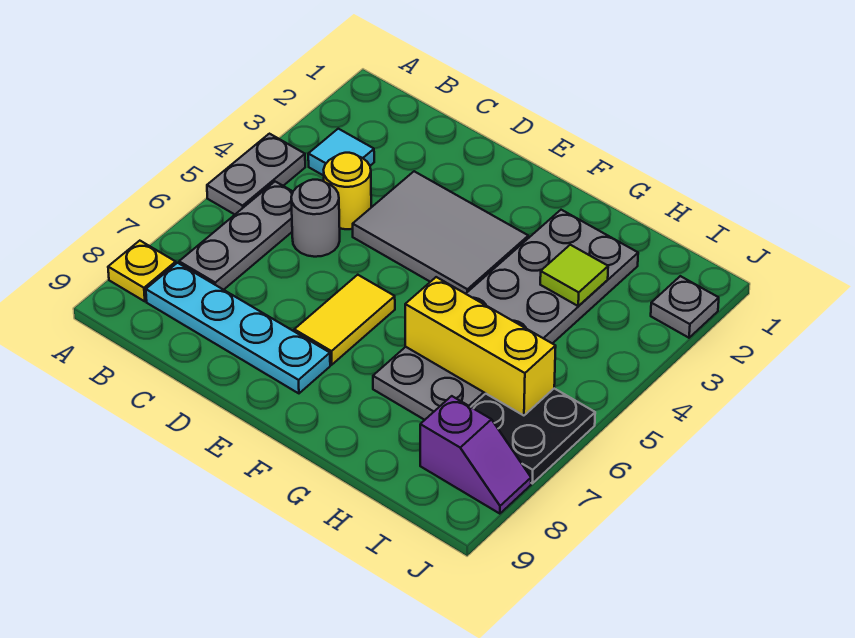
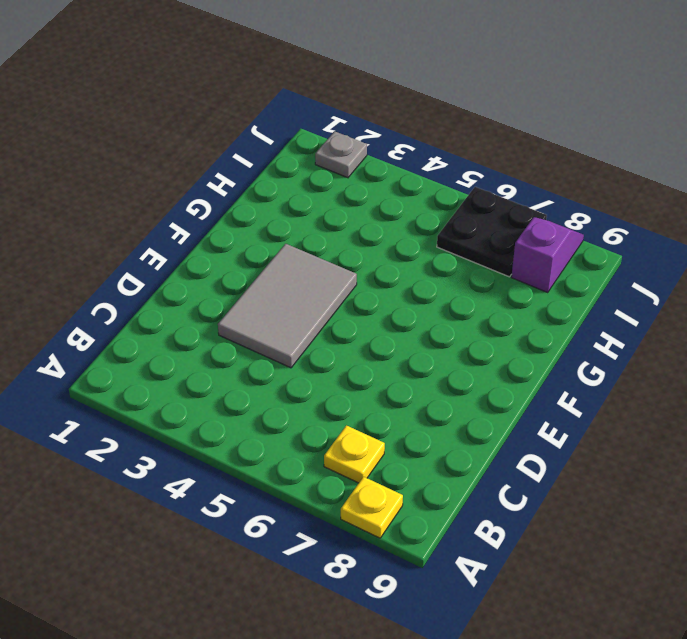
yellow 1x1 plate [324,426,385,483] -> grey 1x3 plate [179,182,293,290]
none -> grey 1x2 plate [207,134,305,214]
none -> cyan 1x1 tile [308,129,374,176]
none -> cyan 1x4 plate [146,263,330,393]

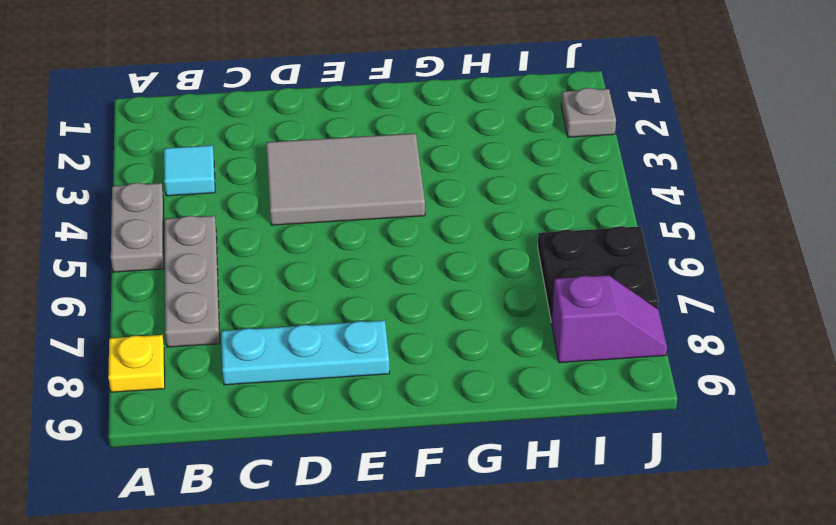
cyan 1x3 plate [221,320,389,385] -> cyan 1x4 plate [146,263,330,393]
none -> yellow 1x1 round brick [324,153,371,229]
none -> grey 1x1 round brick [291,180,340,257]
none -> yellow 1x2 tile [294,275,395,365]

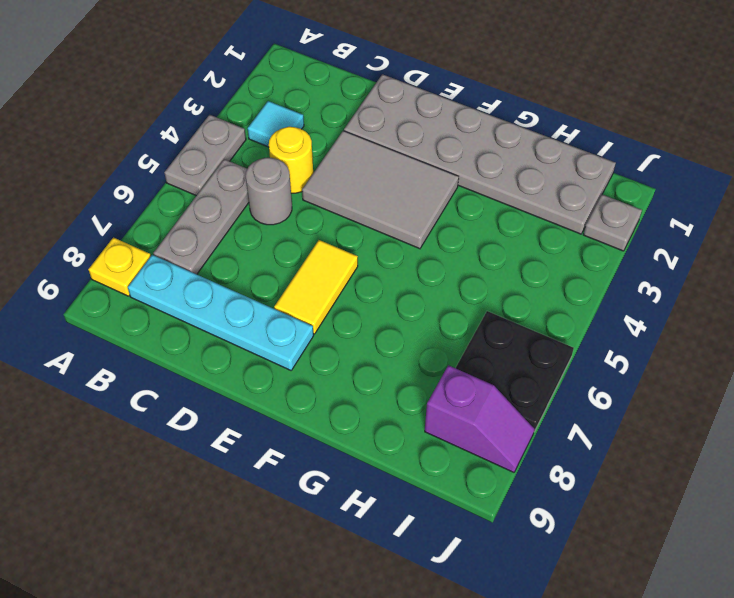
grey 2x6 plate [344,74,616,234] -> grey 2x6 plate turned to [373,210,638,420]
none -> yellow 1x3 brick [405,277,556,416]
none -> lime 1x1 tile [540,245,608,306]

